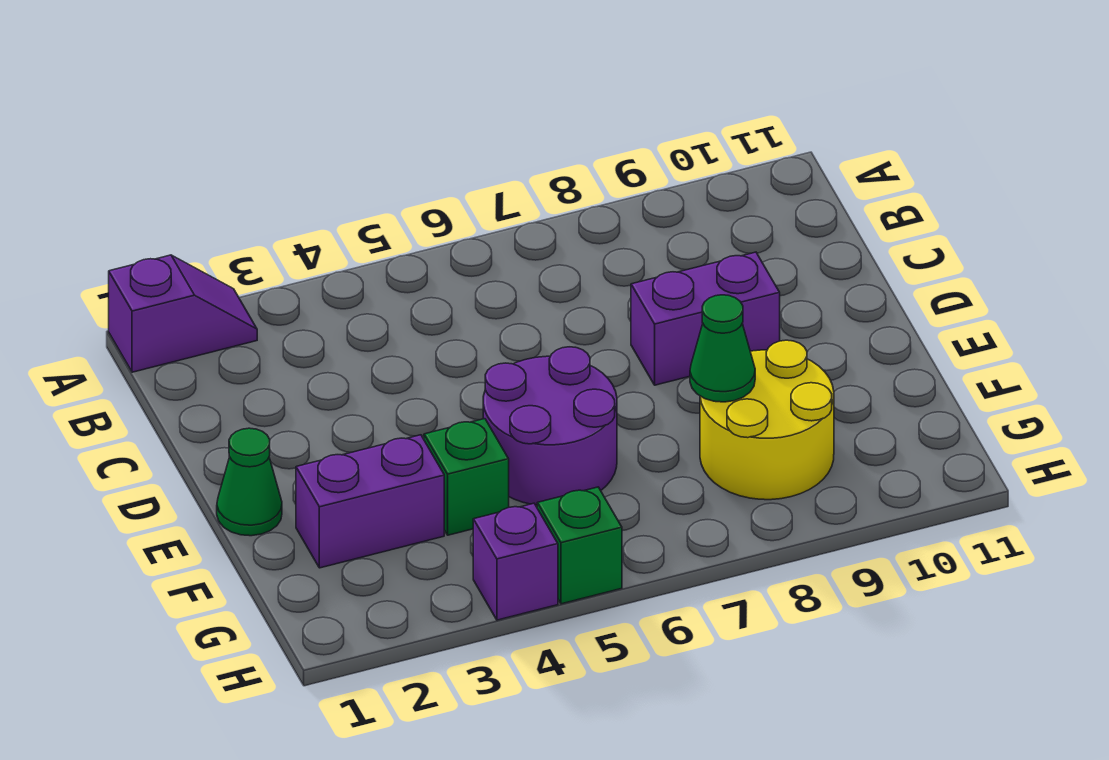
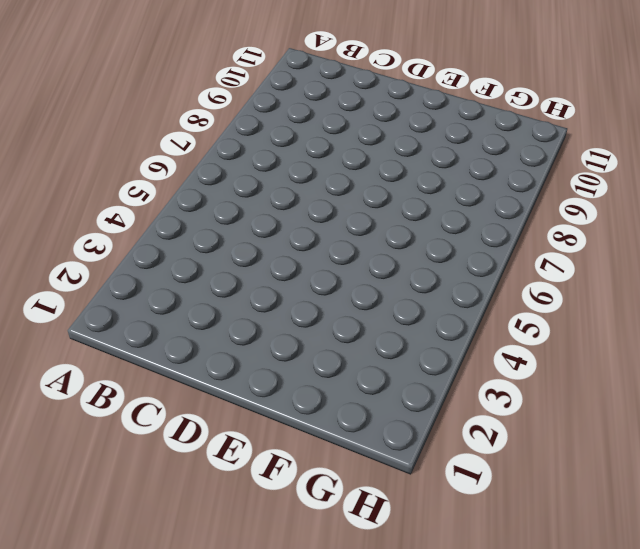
none -> purple 1x2 slope [109,255,257,372]
none -> purple 1x2 brick [631,252,780,385]

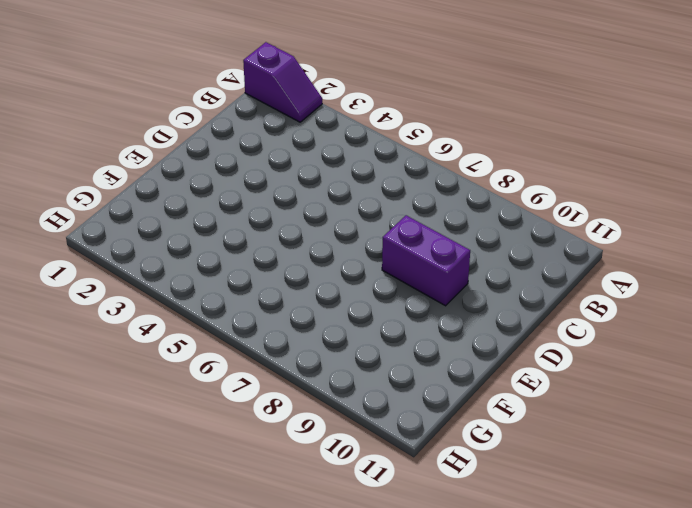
none -> green 1x1 cone [217,428,282,536]
none -> purple 2x2 round brick [483,347,617,505]

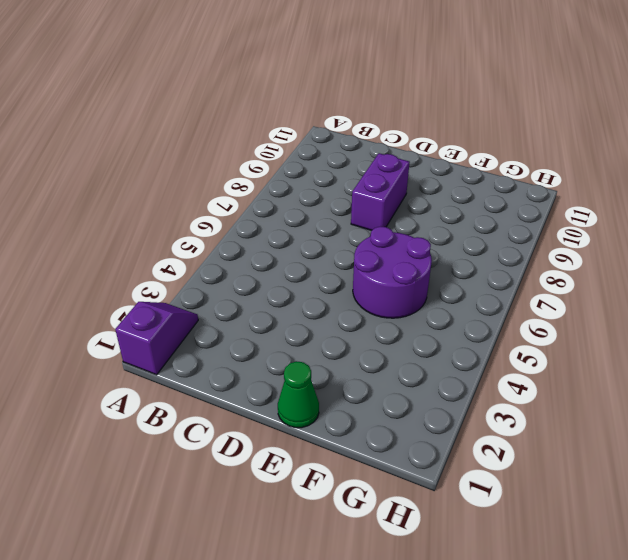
none -> purple 1x2 brick [296,435,444,568]
none -> green 1x1 brick [424,419,509,535]

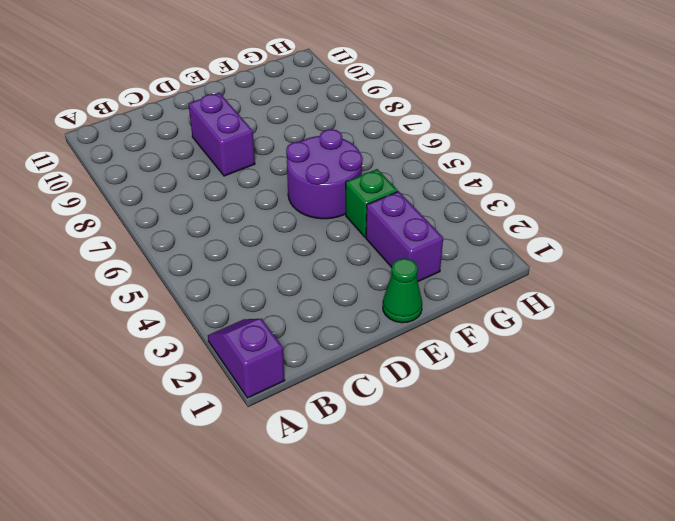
none -> yellow 2x2 round brick [700,340,834,500]
none -> purple 1x1 brick [473,503,558,620]

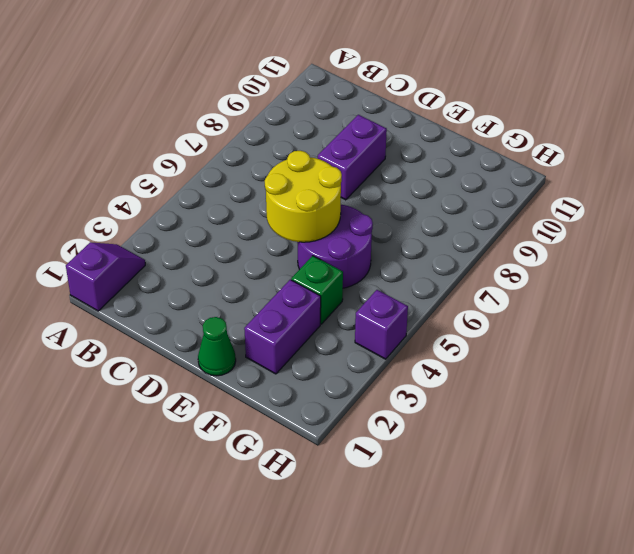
yellow 2x2 round brick [265,151,342,242] -> yellow 2x2 round brick moved to [700,340,834,500]
none -> green 1x1 brick [537,487,622,604]
none -> green 1x1 cone [690,295,755,402]

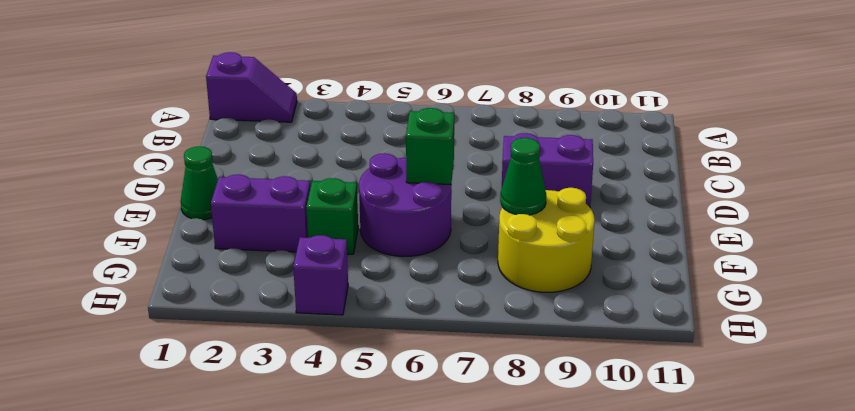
green 1x1 brick [406,108,454,184] -> green 1x1 brick moved to [537,487,622,604]

